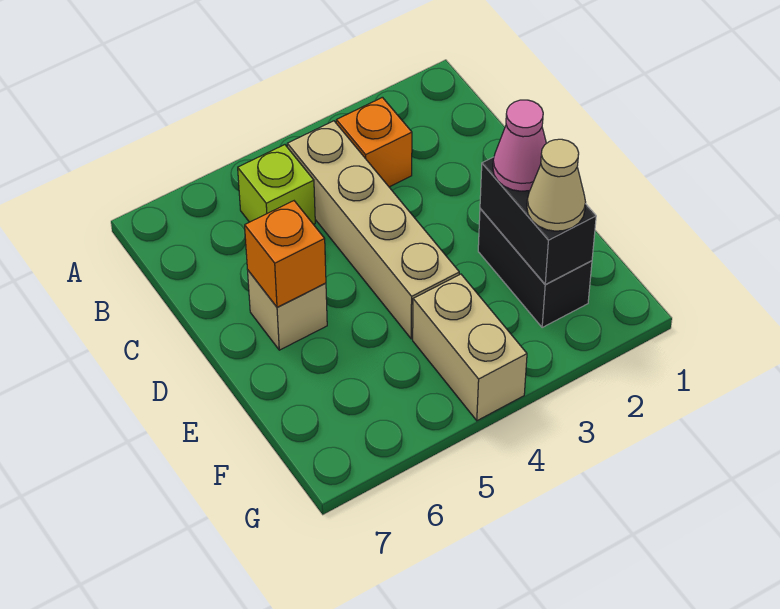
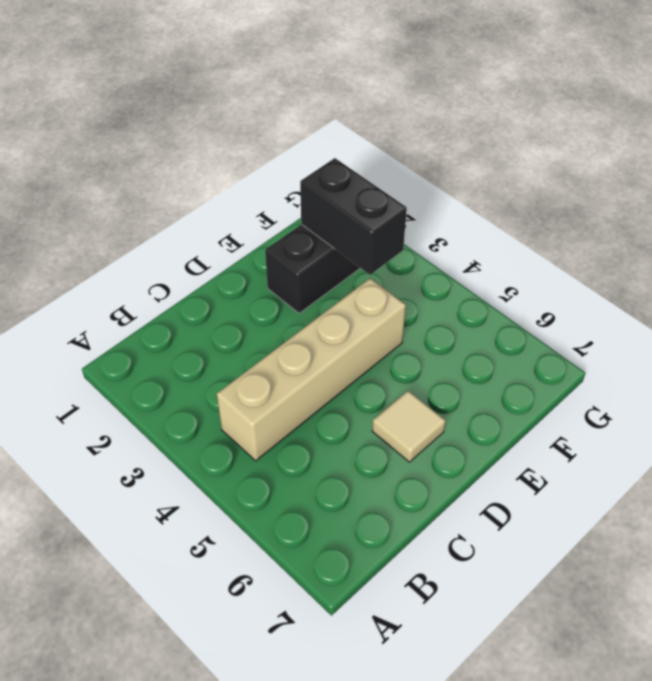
tan 1x1 tile [372,391,446,462] -> tan 1x1 brick [248,271,327,350]
black 1x2 brick [300,158,407,275] -> black 1x2 brick turned to [480,157,596,284]
none -> orange 1x1 brick [336,97,412,187]
none -> lime 1x1 brick [238,145,315,224]

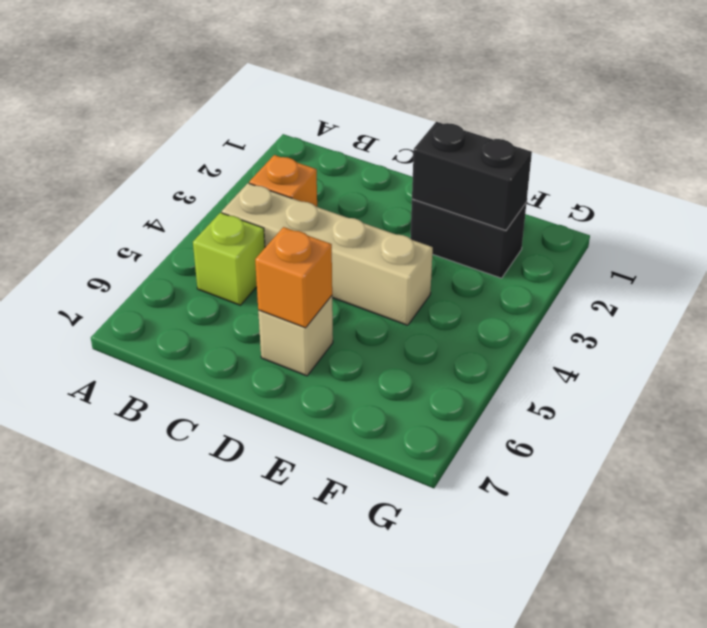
none -> tan 1x2 brick [413,274,527,421]
none -> pink 1x1 cone [493,100,546,191]

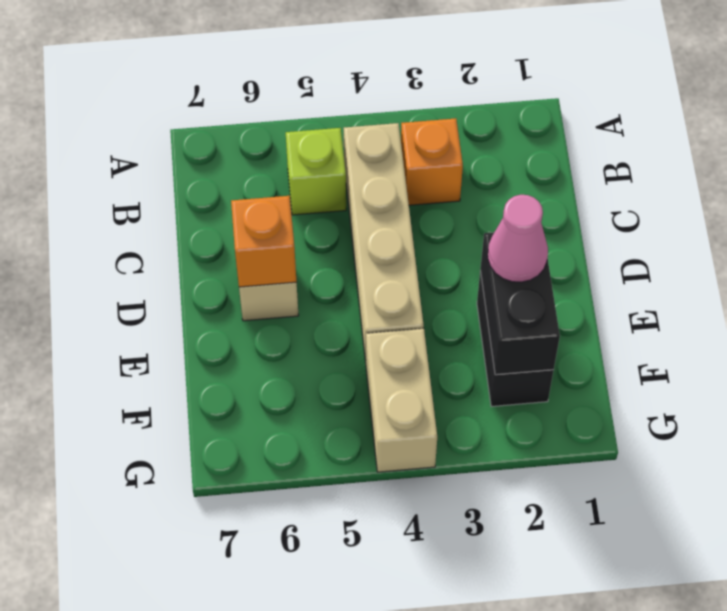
none -> tan 1x1 cone [527,139,586,231]

